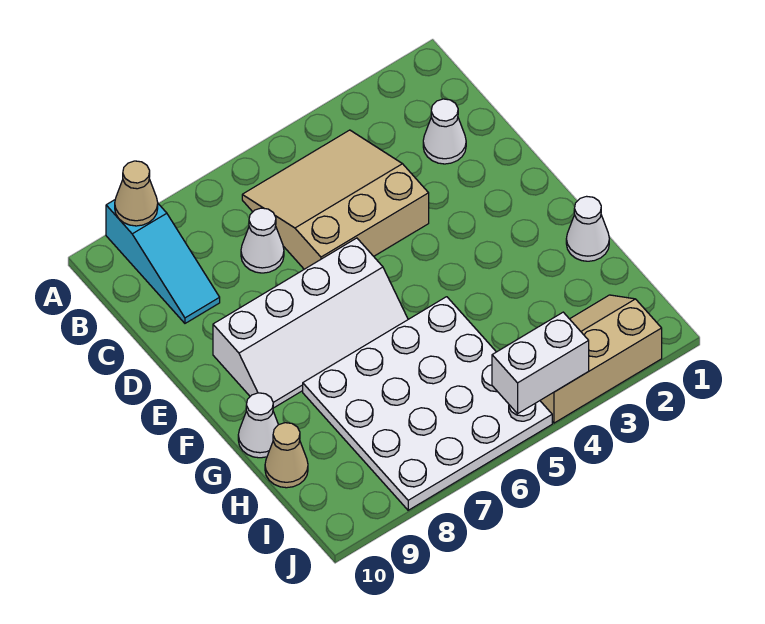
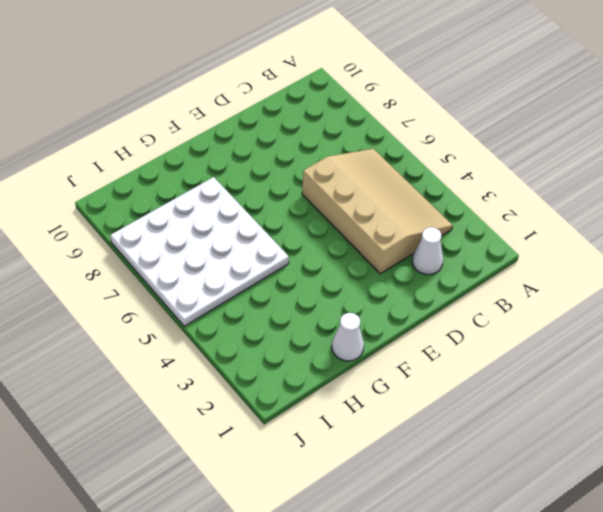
tan 3x4 slope [302,149,453,274] -> tan 3x3 slope [242,130,429,269]
none -> cyan 1x3 slope [106,200,220,323]
none -> white 1x1 cone [241,208,284,273]
none -> white 2x4 slope [213,238,408,408]

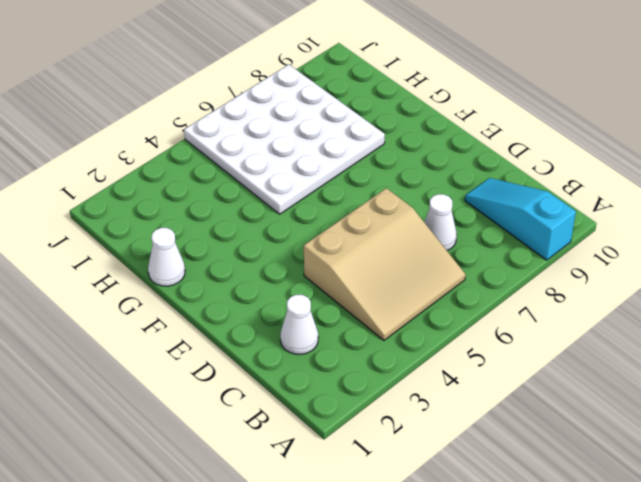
none -> white 2x4 slope [213,238,408,408]
none -> white 1x1 cone [238,393,278,458]
none -> tan 1x1 cone [265,423,308,488]

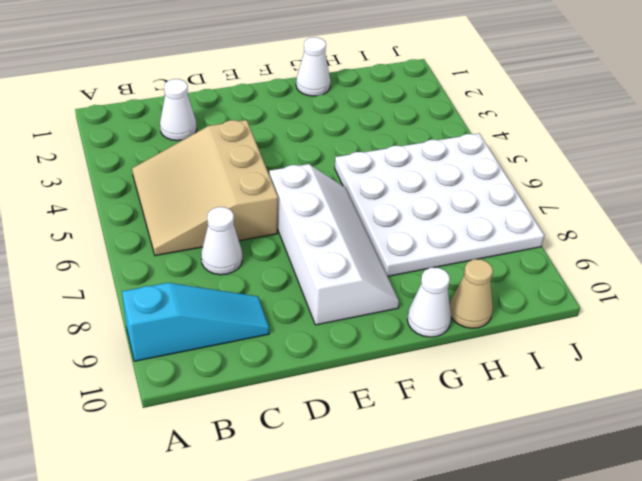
none -> tan 2x3 slope [540,295,662,423]
none -> tan 1x1 cone [115,161,158,226]
none -> white 1x2 brick [492,312,589,414]

